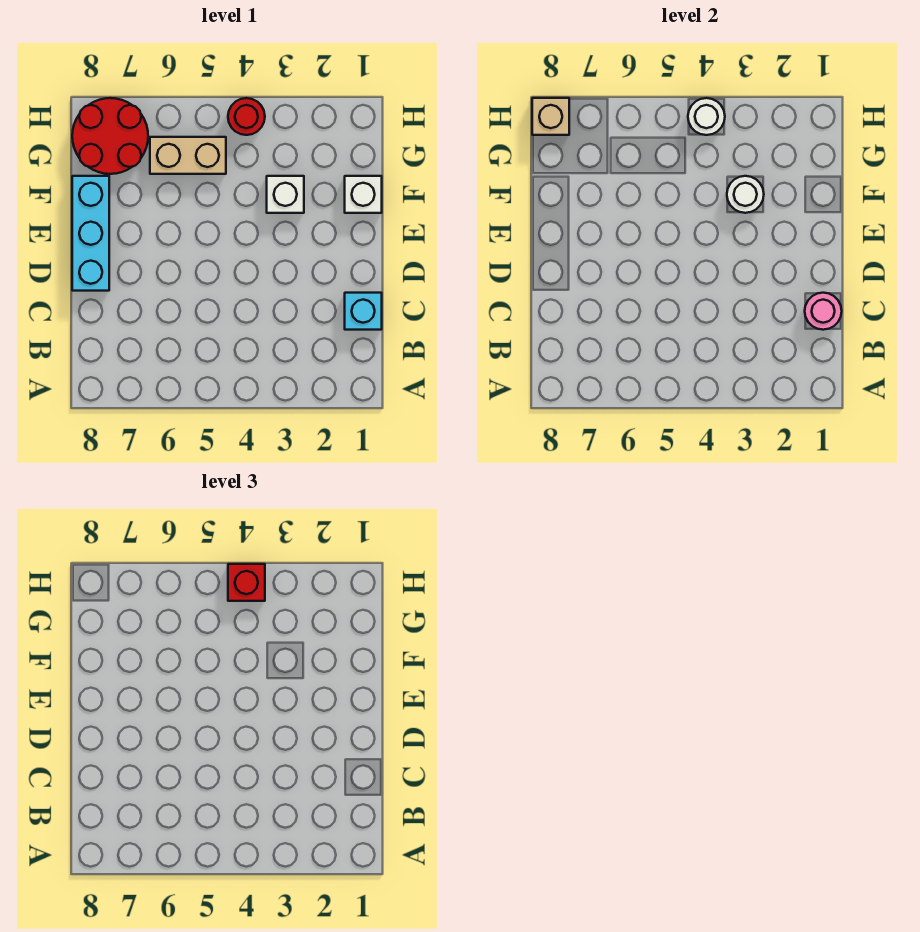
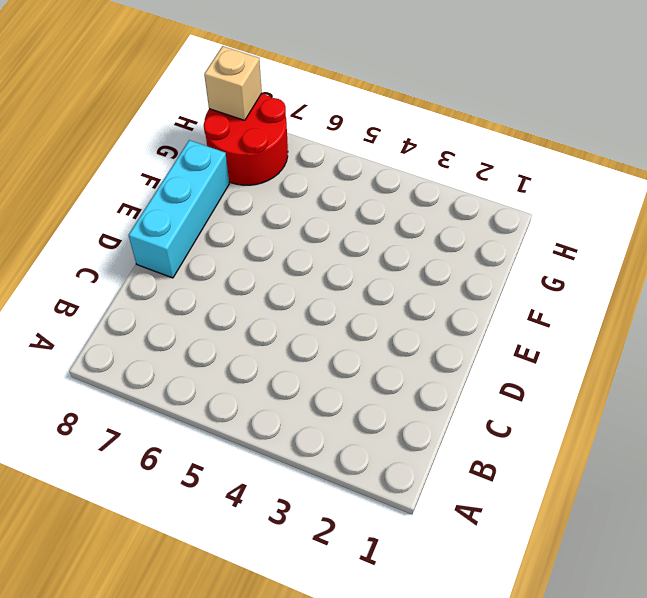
none -> cyan 1x1 brick [345,293,382,330]
none -> white 1x1 brick [345,176,382,213]
none -> white 1x1 brick [267,176,304,213]

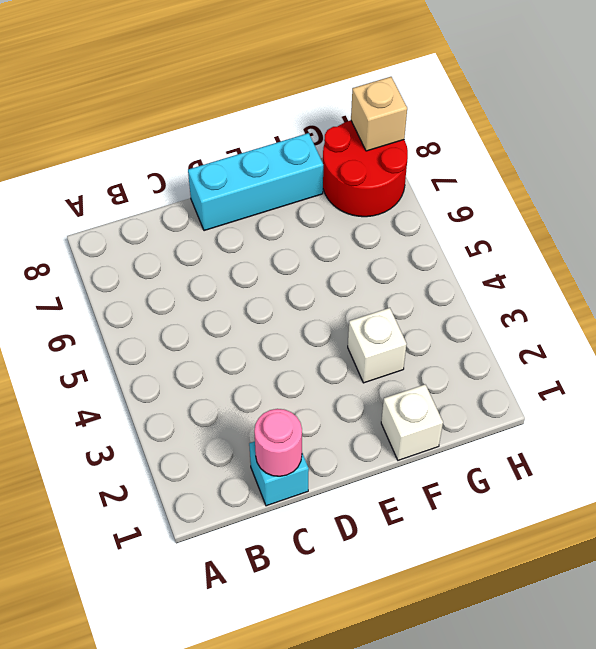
none -> tan 1x2 brick [150,137,226,174]
none -> red 1x1 round brick [228,98,265,135]
none -> white 1x1 round brick [727,176,764,213]

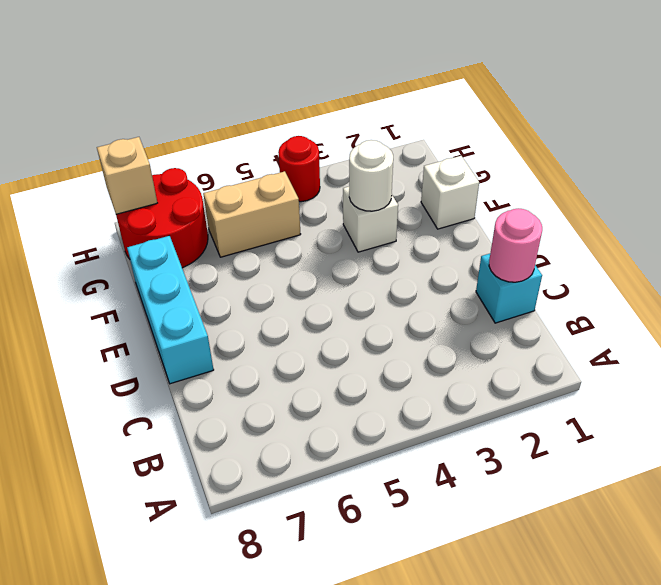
none -> white 1x1 round brick [688,98,725,135]
none -> red 1x1 brick [228,564,265,601]

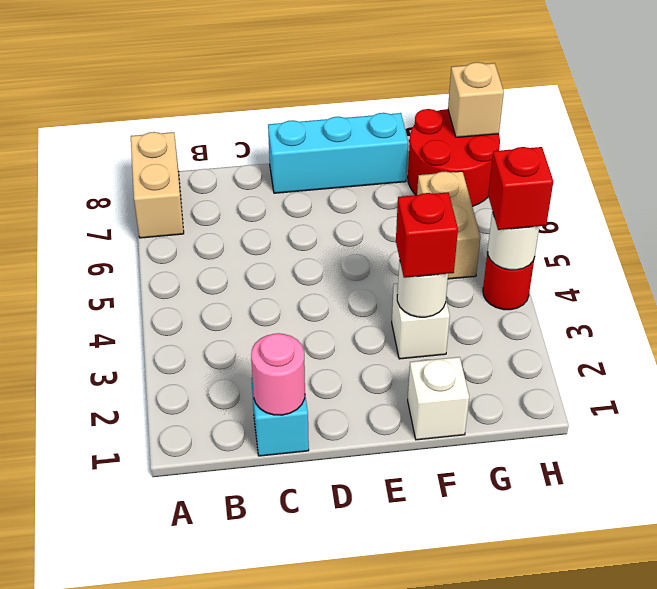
tan 1x2 brick [131,132,184,238] -> none
red 1x1 brick [396,192,458,278] -> none

